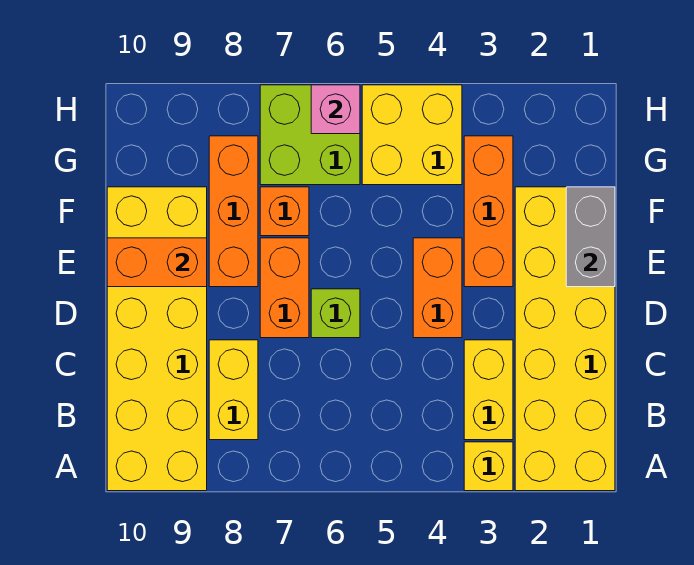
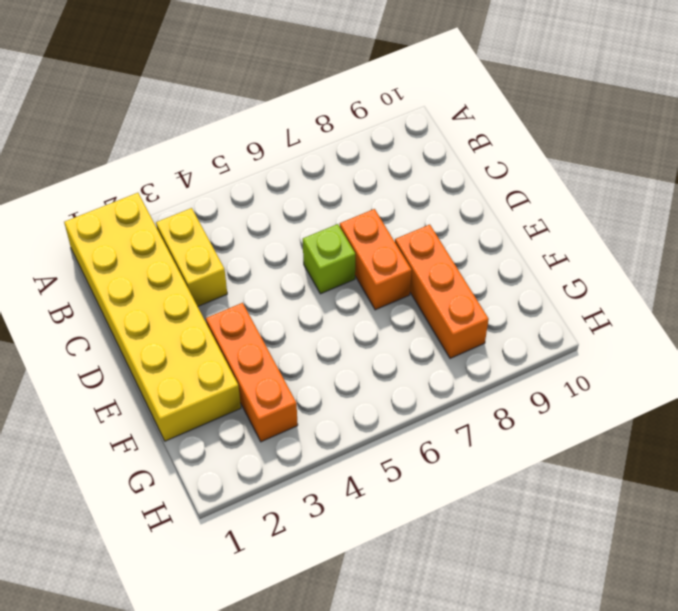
none -> yellow 1x1 brick [464,442,513,491]
none -> yellow 2x6 brick [107,187,207,491]
none -> yellow 1x2 brick [209,340,258,440]

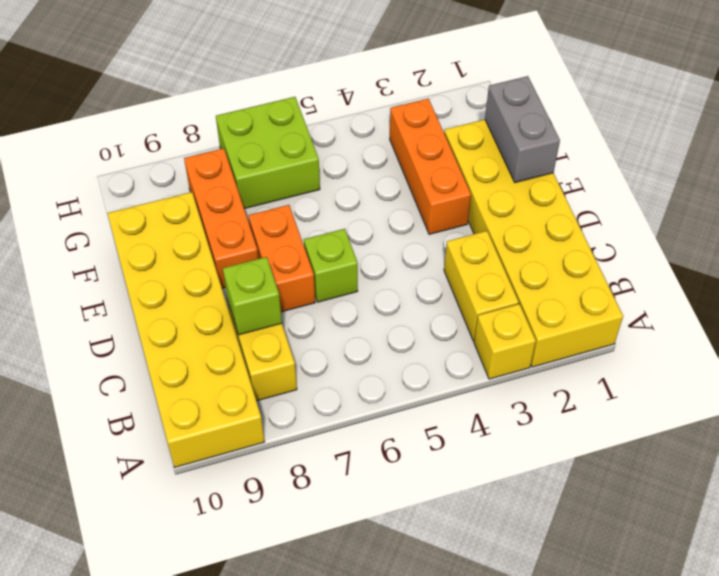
lime 1x1 brick [223,257,282,335] -> none
none -> orange 1x2 brick [413,238,462,338]
none -> orange 1x1 brick [260,187,309,236]
none -> yellow 2x2 brick [362,85,462,185]

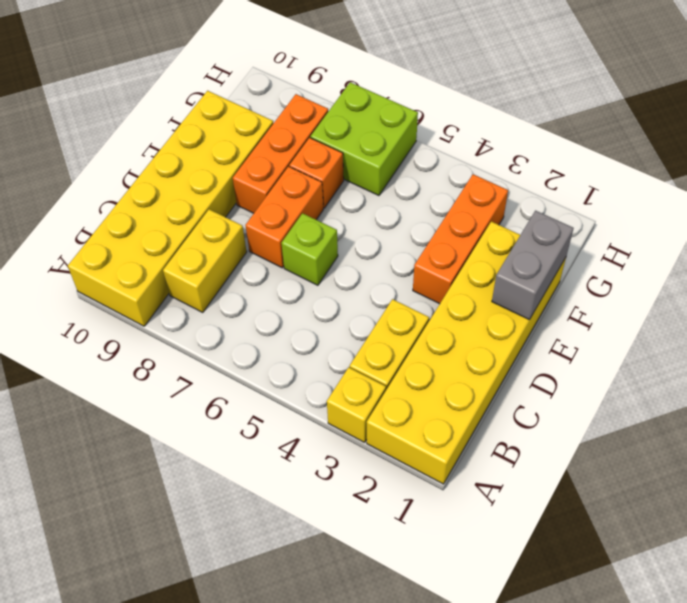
none -> orange 1x2 brick [413,238,462,338]
none -> yellow 2x2 brick [362,85,462,185]
none -> orange 1x2 brick [107,238,207,287]

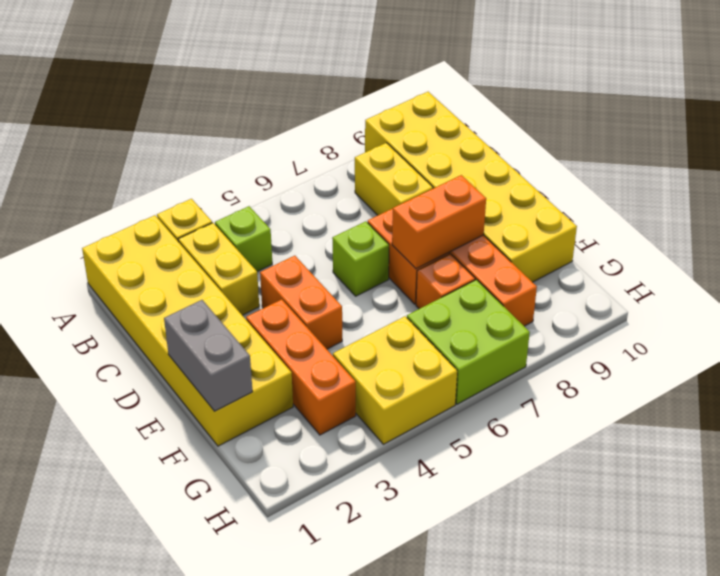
lime 1x1 brick [215,206,272,272] -> none
orange 1x2 brick [392,175,486,269] -> orange 1x2 brick moved to [107,238,207,287]
none -> pink 1x1 brick [311,85,360,134]

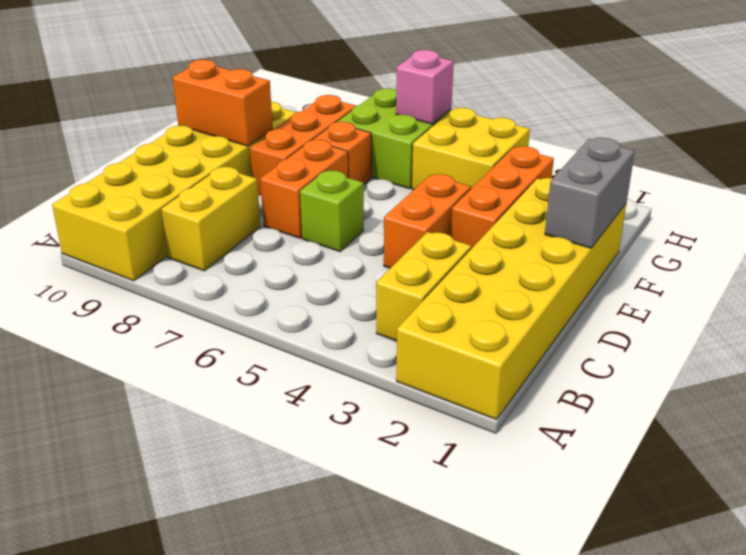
none -> yellow 1x1 brick [464,442,513,491]

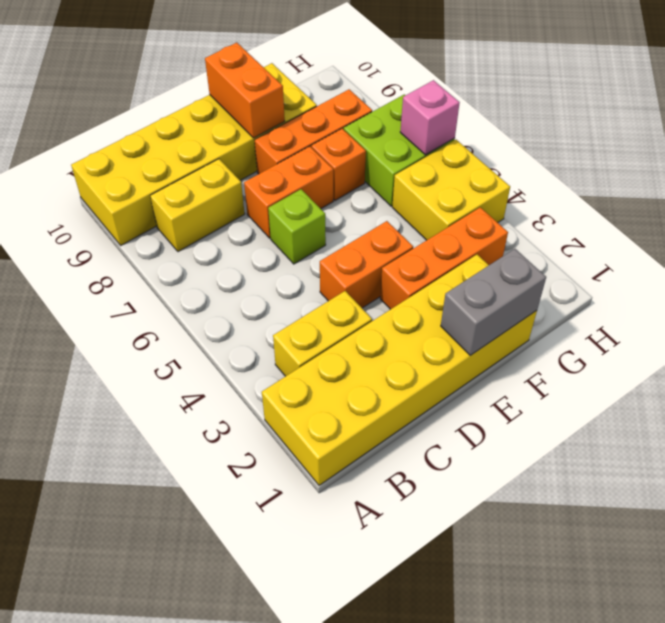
none -> yellow 1x1 brick [464,442,513,491]

